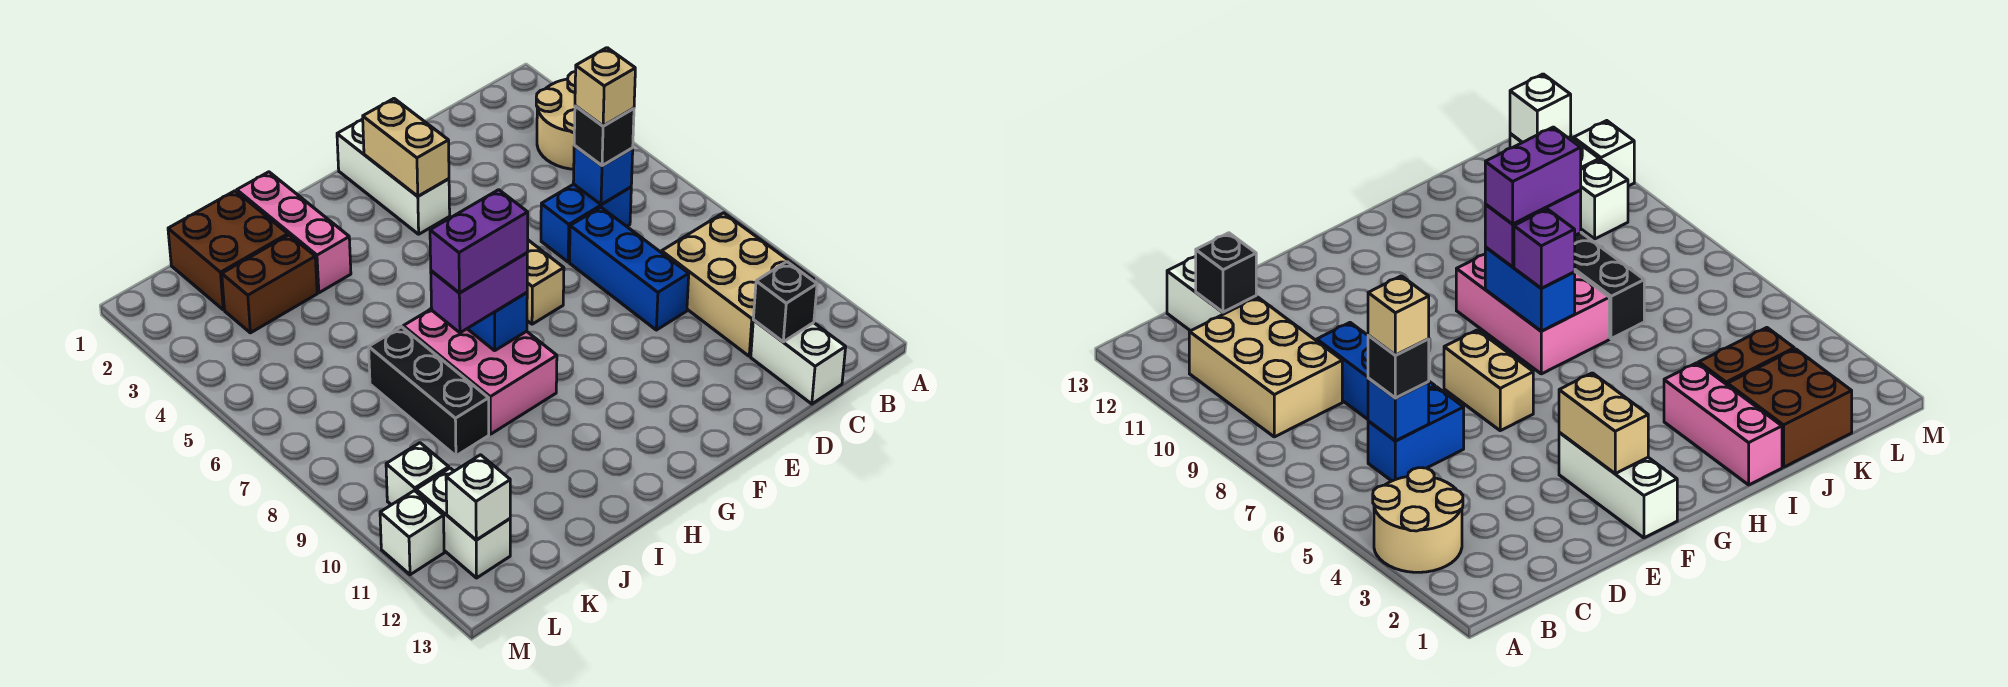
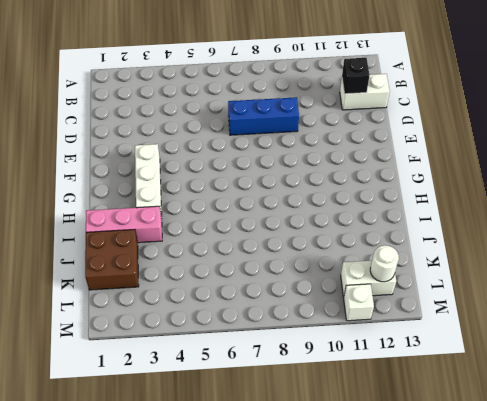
white 1x3 brick [135,144,162,218] -> white 1x3 brick turned to [337,119,450,234]
white 1x1 round brick [370,245,399,282] -> white 1x1 brick [446,455,510,540]
none -> tan 2x2 round brick [536,71,576,169]
none -> tan 2x3 brick [662,213,814,356]
none -> blue 1x2 brick [541,184,631,262]

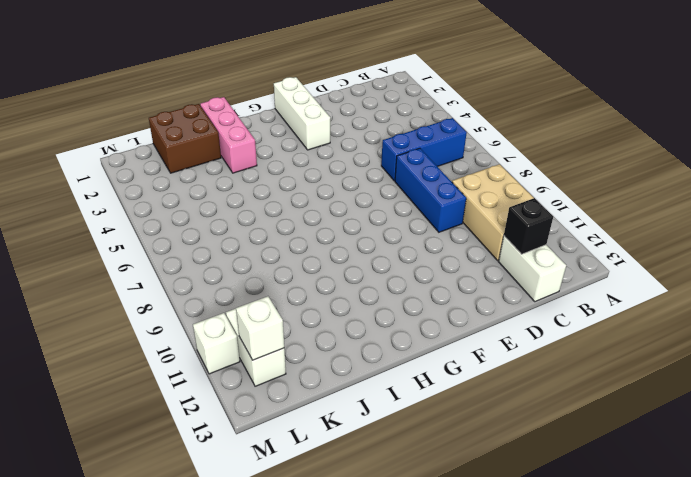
blue 1x3 brick [381,118,467,181] -> blue 1x2 brick [541,184,631,262]
none -> tan 2x2 round brick [536,71,576,169]
none -> tan 1x2 brick [527,240,564,324]
none -> pink 2x3 brick [403,309,557,434]

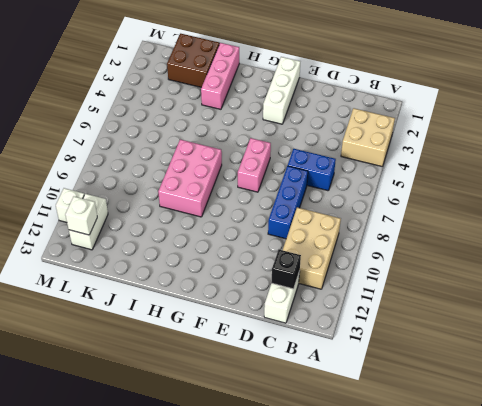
tan 2x2 brick [341,108,395,166] -> tan 2x2 round brick [536,71,576,169]
pink 1x2 brick [238,138,271,192] -> tan 1x2 brick [527,240,564,324]
none -> brown 1x2 brick [222,235,317,333]
none -> black 1x3 brick [369,327,489,456]
none -> white 1x1 brick [386,443,449,505]

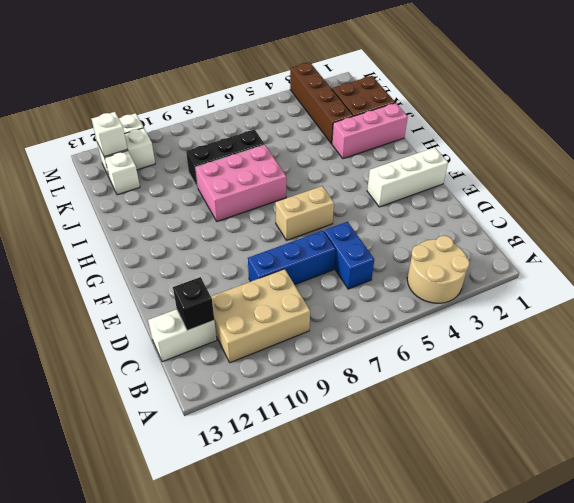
brown 1x4 brick [290,62,353,144] -> brown 1x2 brick [222,235,317,333]
white 1x1 brick [105,151,140,195] -> white 1x1 brick moved to [386,443,449,505]
none -> blue 1x1 brick [573,146,633,204]
none -> tan 1x2 brick [363,99,449,196]
none -> blue 1x2 brick [467,293,527,351]

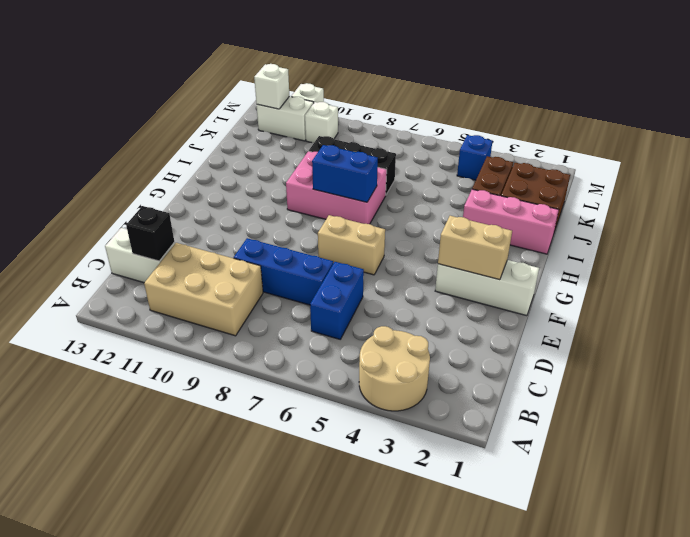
blue 1x1 brick [457,135,492,180] -> blue 1x1 brick moved to [573,146,633,204]
none -> black 1x1 brick [574,106,634,166]
none -> purple 1x1 brick [1514,209,1575,288]
none -> purple 1x2 brick [431,253,527,333]

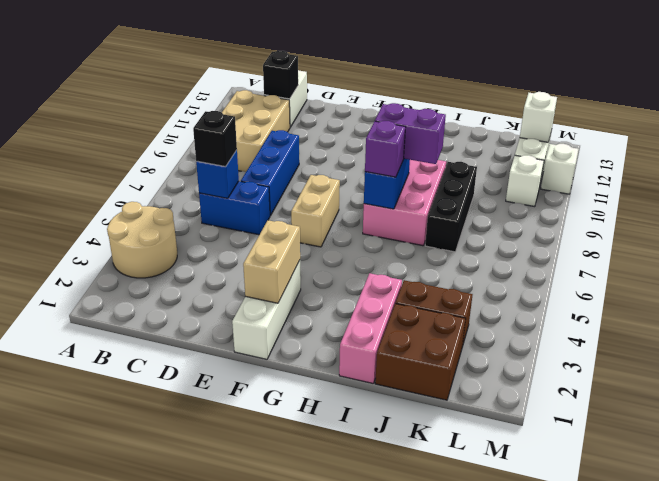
none -> tan 1x1 brick [575,48,635,126]
none -> purple 1x2 brick [430,190,528,293]

